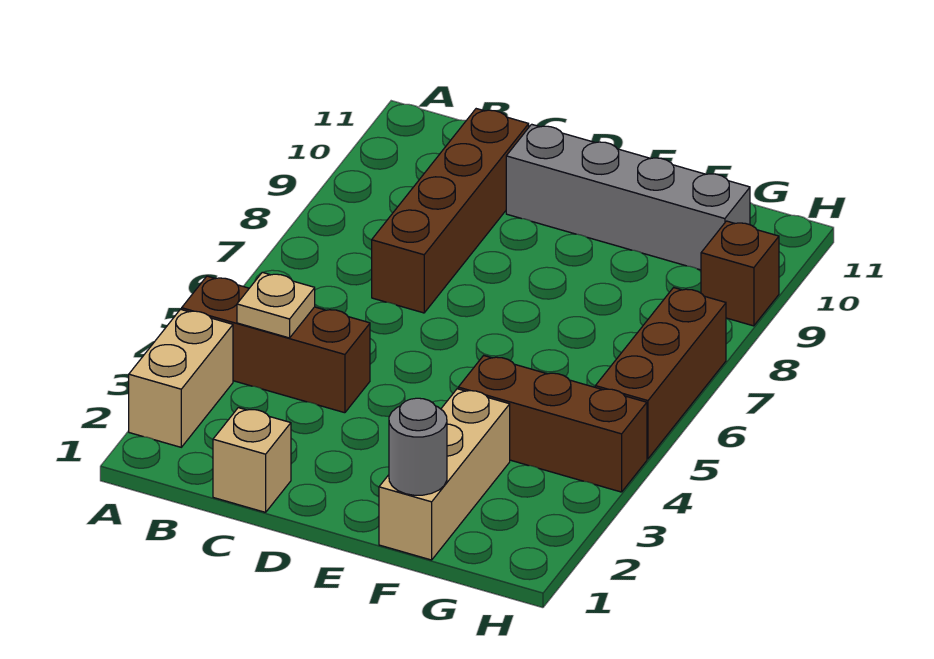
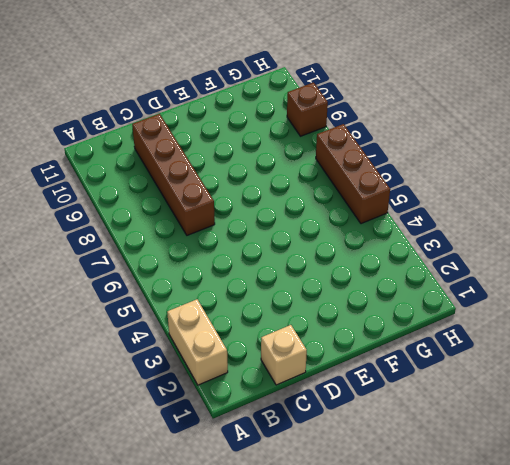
none -> brown 1x3 brick [182,276,370,413]
none -> grey 1x4 brick [506,124,750,270]

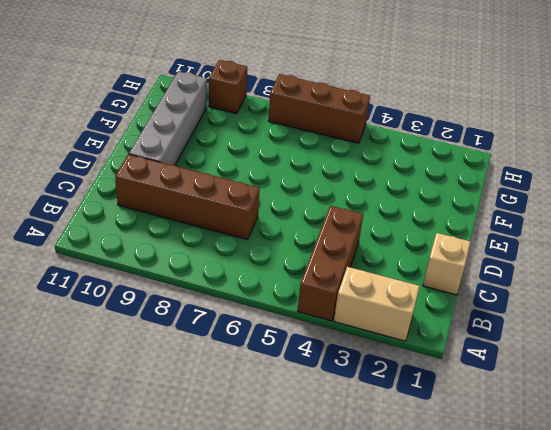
none -> tan 1x3 brick [379,389,510,560]
none -> brown 1x3 brick [458,356,647,492]

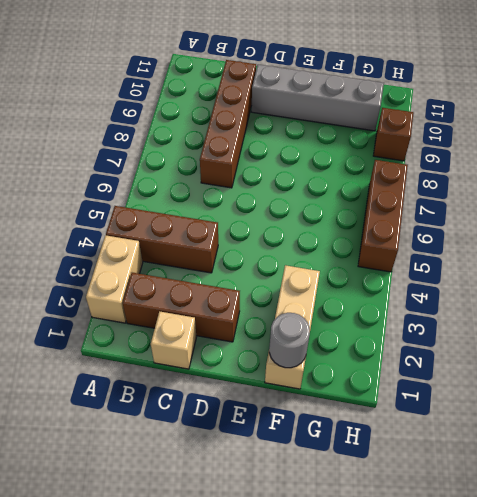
brown 1x3 brick [123,273,240,342] -> brown 1x3 brick moved to [458,356,647,492]
none -> tan 1x1 plate [237,272,315,338]

